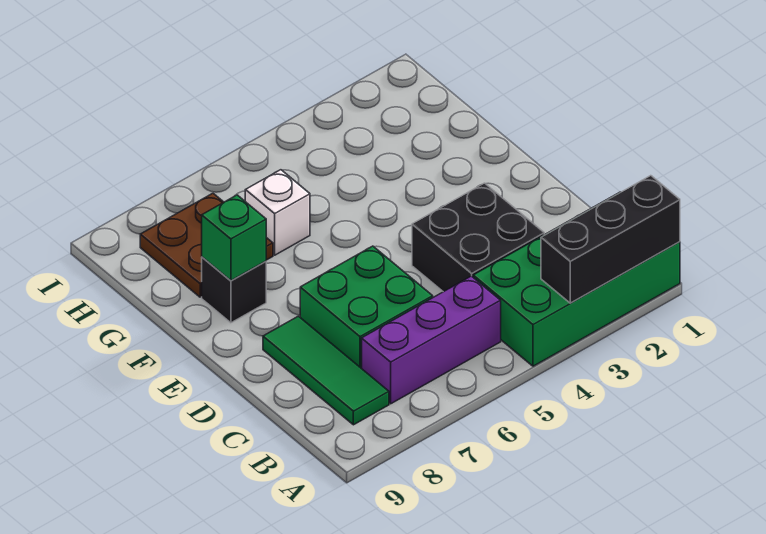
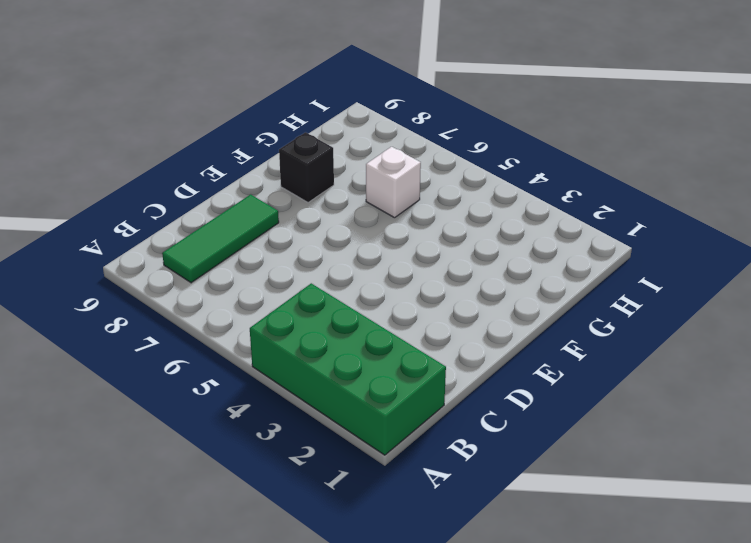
none -> purple 1x3 brick [362,276,501,404]
none -> black 2x2 brick [412,183,544,292]

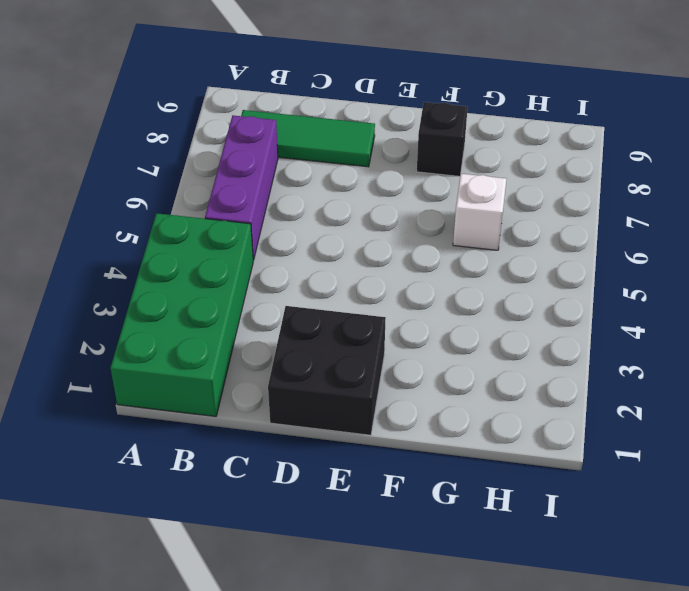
black 2x2 brick [268,306,386,435] -> black 2x2 brick moved to [412,183,544,292]
none -> green 2x2 brick [300,246,433,369]
none -> brown 2x2 plate [140,193,273,297]

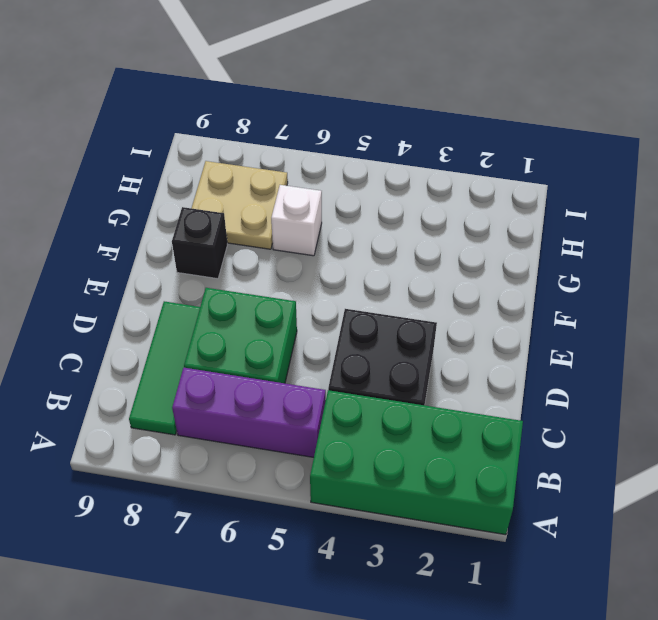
tan 2x2 plate [192,161,288,249] -> brown 2x2 plate [140,193,273,297]
none -> black 1x3 brick [541,176,680,303]
none -> green 1x1 brick [202,195,266,281]

